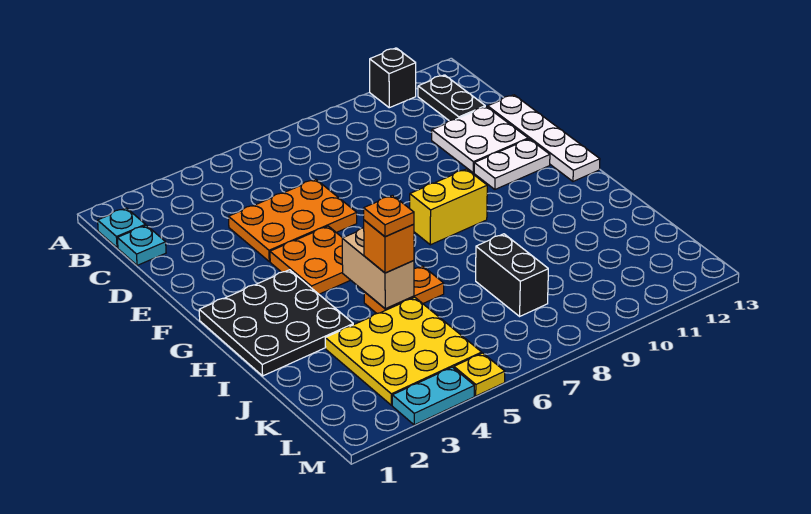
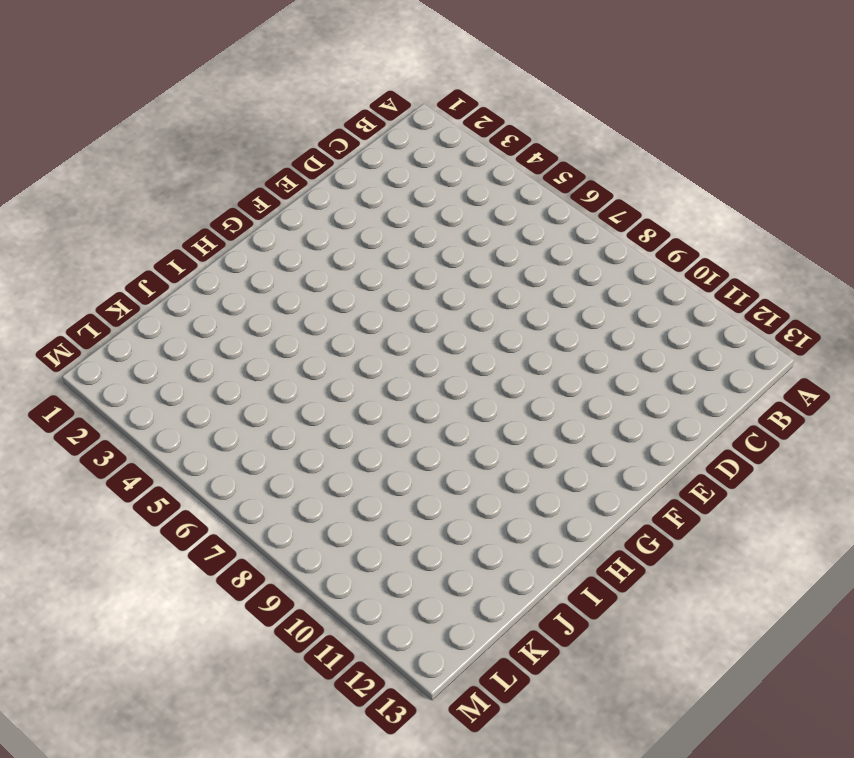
none -> black 1x1 brick [370,48,416,108]
none -> cyan 1x1 plate [98,208,146,248]
none -> black 1x2 plate [418,75,485,121]

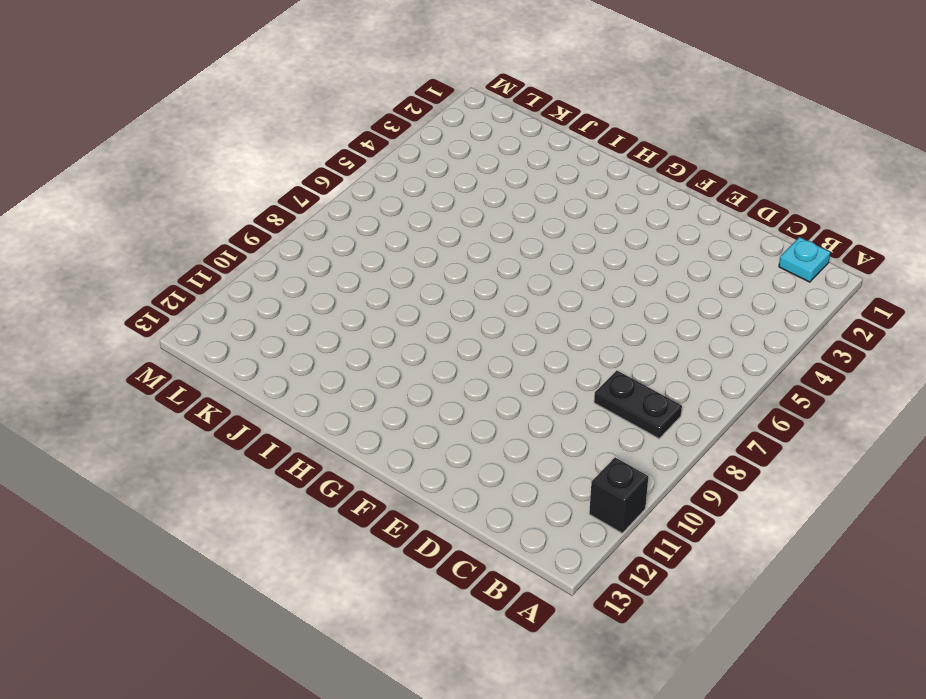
black 1x2 plate [594,371,682,439] -> black 1x2 plate moved to [418,75,485,121]
none -> cyan 1x1 plate [117,225,166,265]
none -> orange 2x3 plate [229,179,357,262]
none -> white 2x2 plate [432,107,528,173]

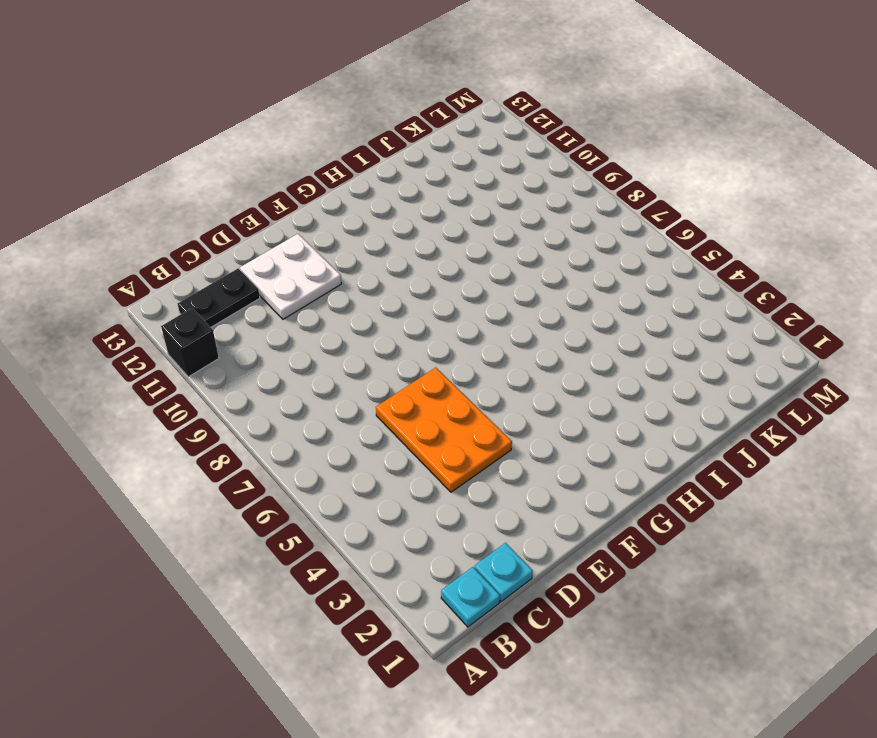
none -> white 1x4 plate [488,95,600,181]
none -> orange 2x2 plate [270,226,350,294]
none -> white 1x2 plate [474,139,550,189]

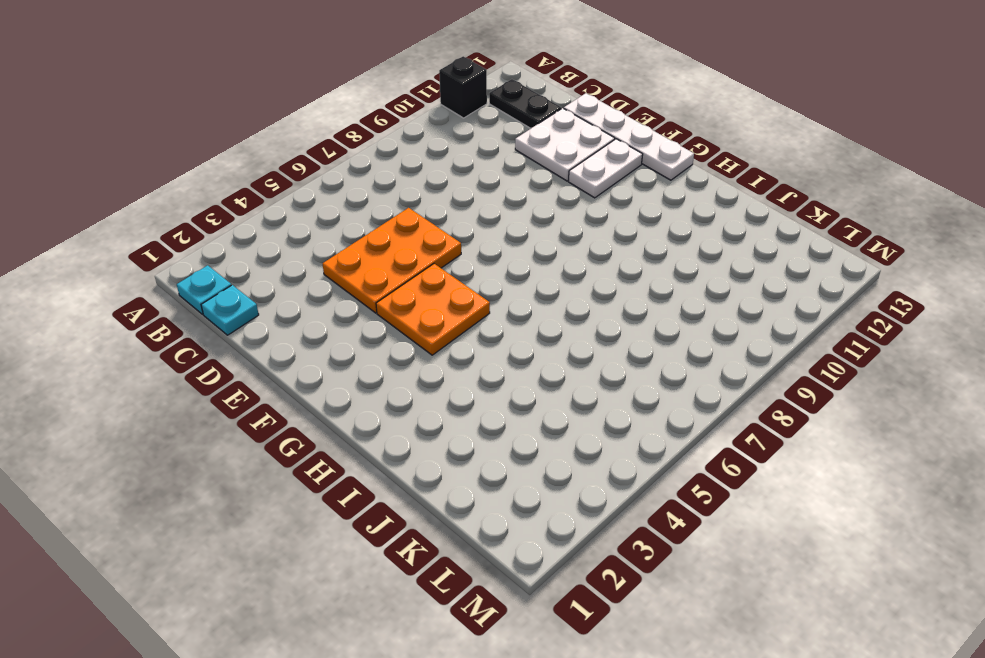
none -> black 3x3 plate [199,270,353,376]
none -> yellow 1x2 brick [410,169,487,245]
none -> orange 1x2 plate [364,266,444,313]

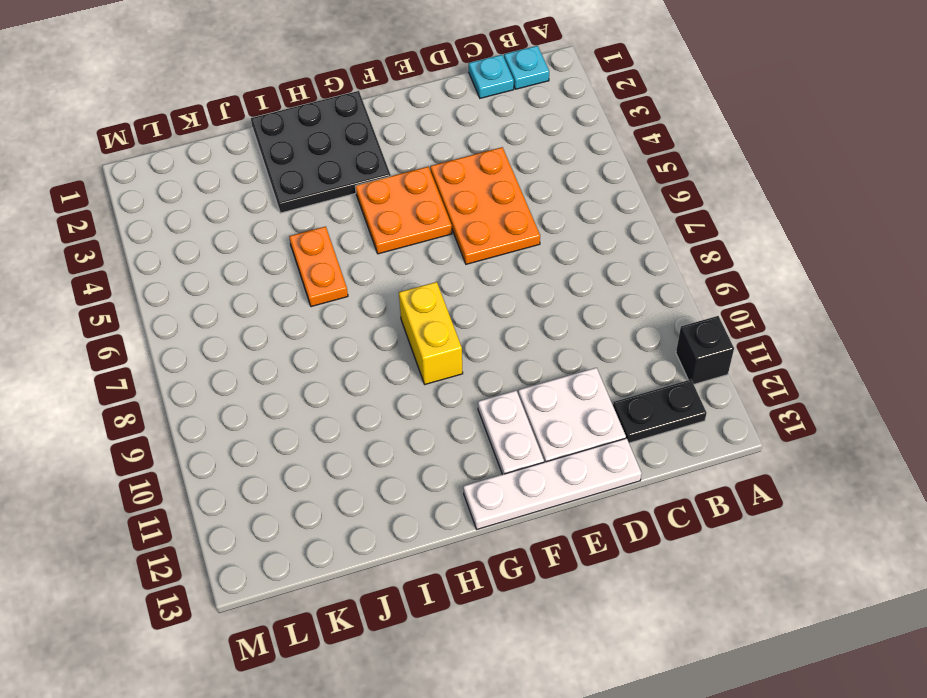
none -> yellow 3x3 plate [325,297,482,405]
none -> black 1x2 brick [476,234,548,316]
none -> cyan 1x2 plate [392,367,474,425]

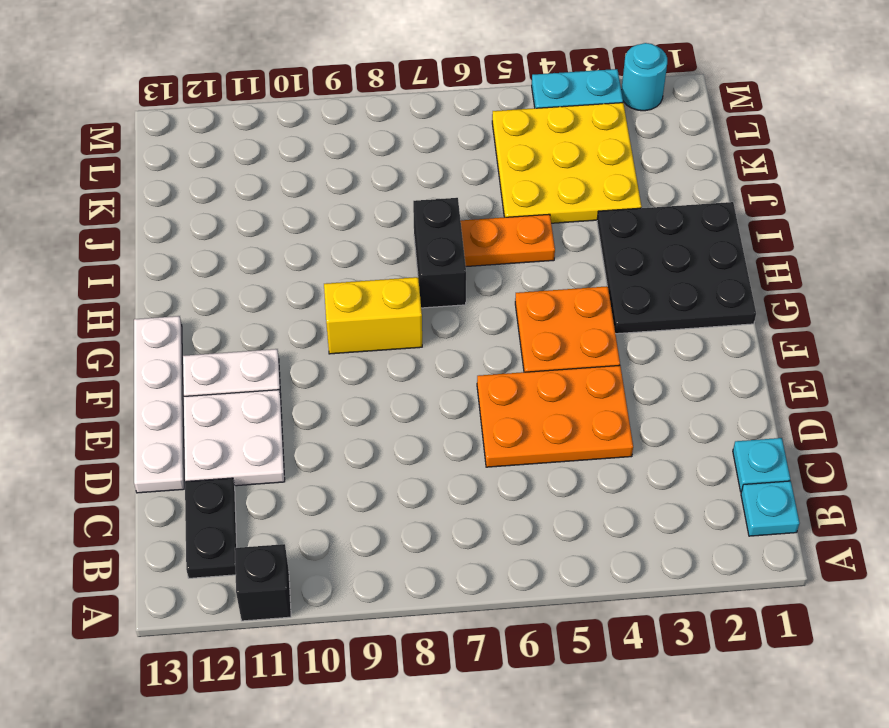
black 1x2 brick [413,198,466,308] -> black 1x2 brick moved to [476,234,548,316]
cyan 1x1 round brick [621,43,667,111] -> none
none -> yellow 1x1 plate [454,353,505,396]
none -> tan 1x2 brick [342,228,414,309]
none -> orange 1x1 brick [364,220,414,273]

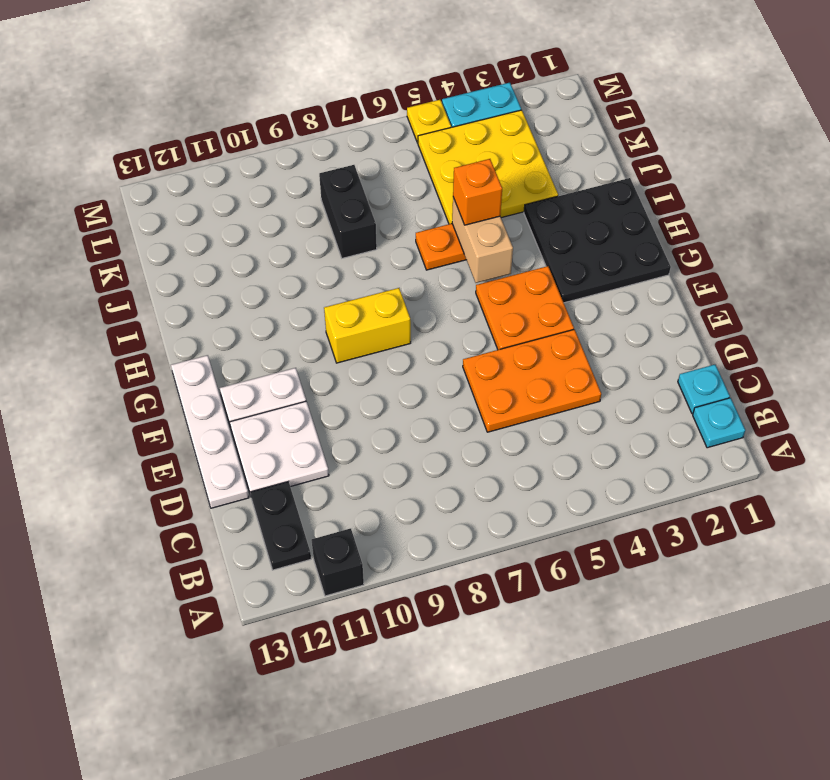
none -> orange 1x1 plate [364,195,414,237]

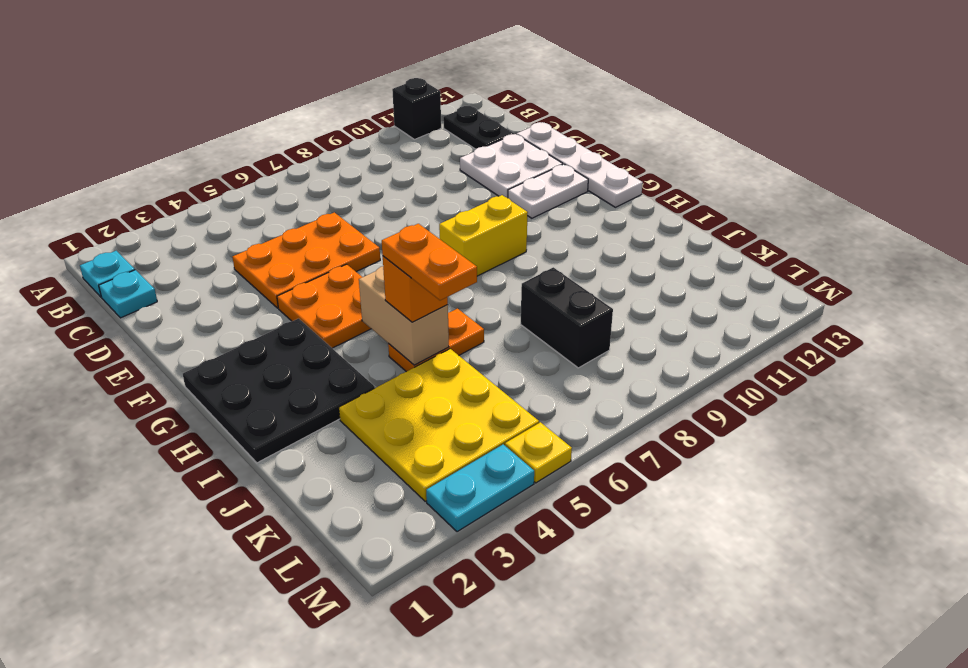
orange 1x2 plate [382,224,477,300] -> orange 1x1 plate [364,195,414,237]

